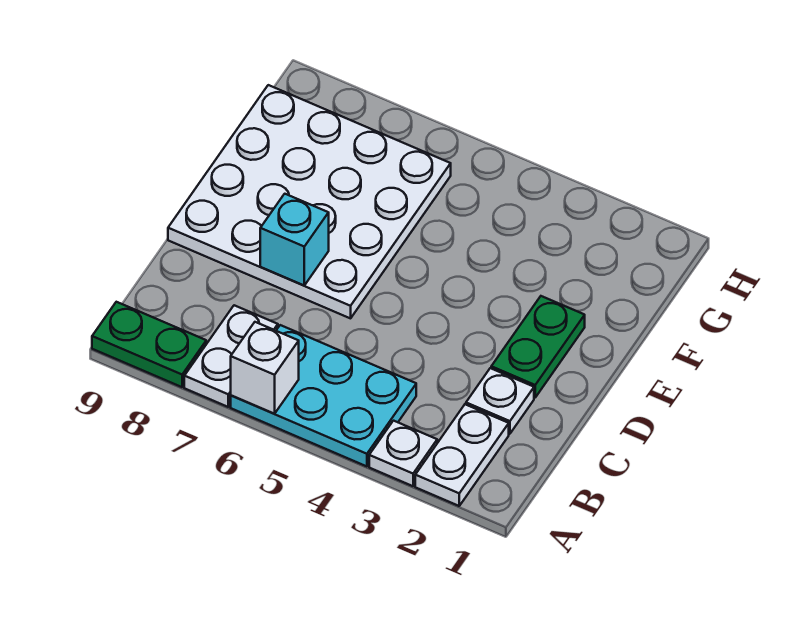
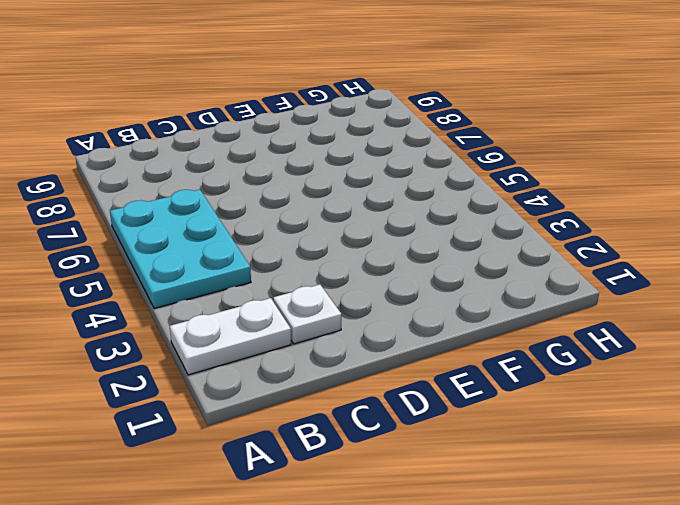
none -> white 1x1 plate [369,421,437,486]
none -> white 1x2 plate [184,305,278,407]

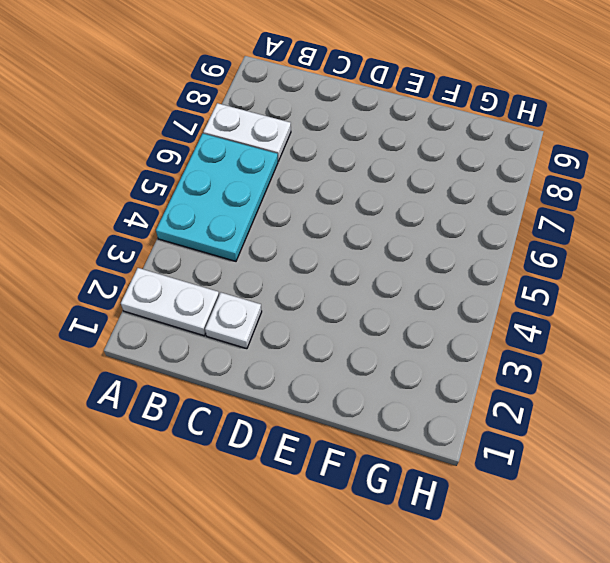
none -> white 1x1 plate [369,421,437,486]
none -> green 1x2 plate [92,302,206,387]

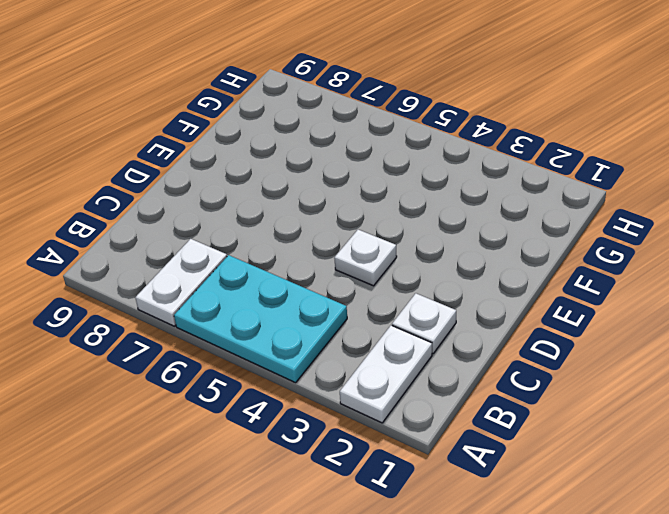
white 1x1 plate [334,230,397,286] -> white 1x1 plate moved to [369,421,437,486]
none -> green 1x2 plate [92,302,206,387]
none -> green 1x2 plate [491,296,585,398]

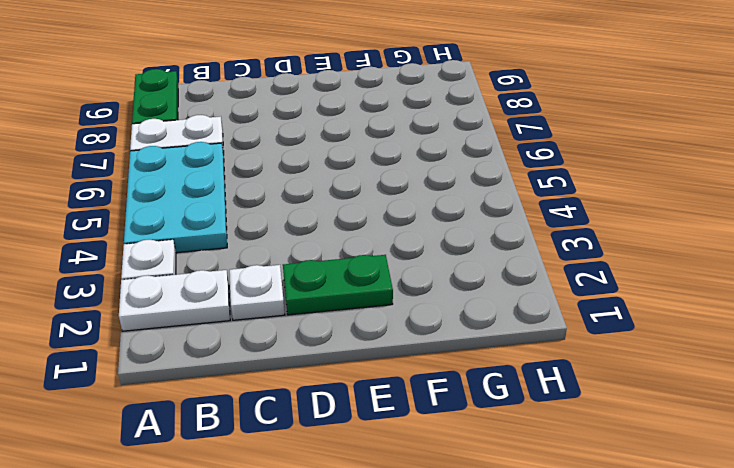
none -> white 4x4 plate [168,85,451,318]
none -> white 1x1 brick [231,322,299,414]

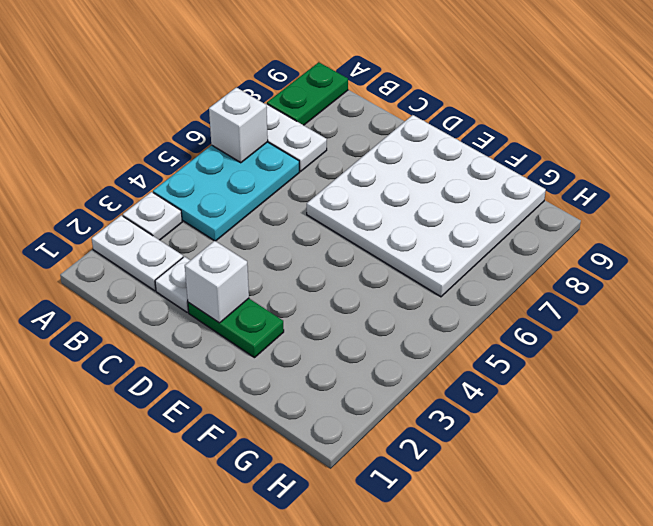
white 1x1 brick [185,241,249,323] -> none
none -> cyan 1x1 brick [260,194,329,285]

